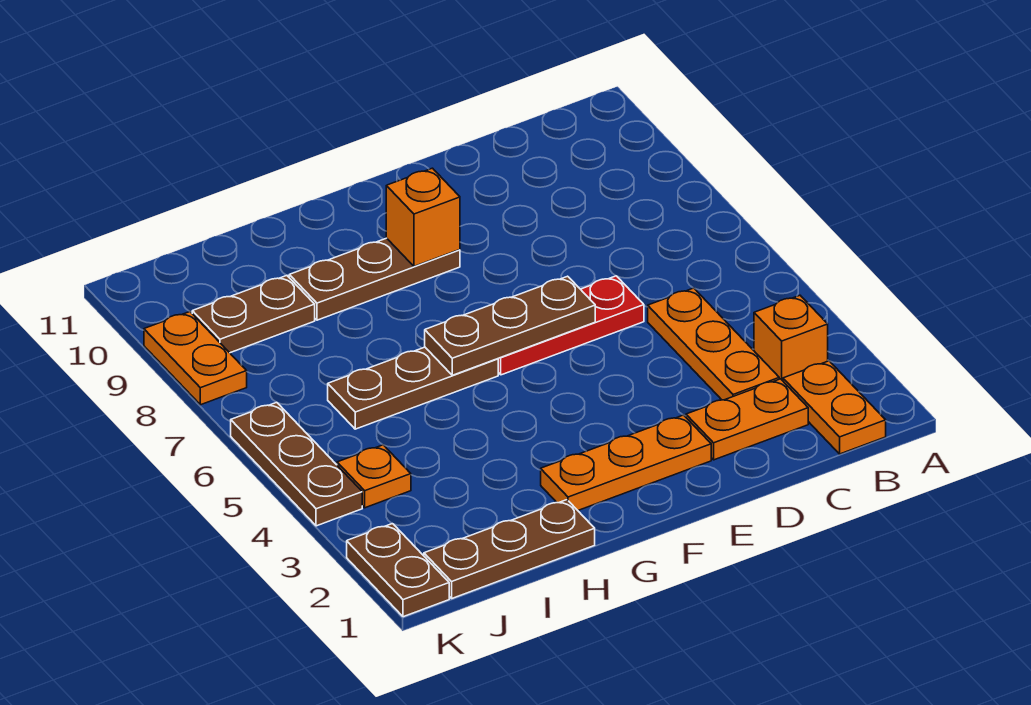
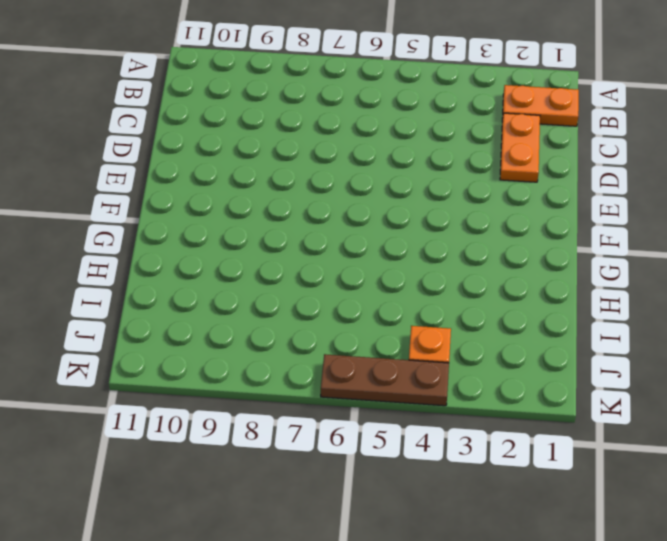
none -> orange 1x1 brick [754,295,828,381]
none -> orange 1x3 plate [648,288,779,400]
none -> red 1x3 plate [498,276,644,375]

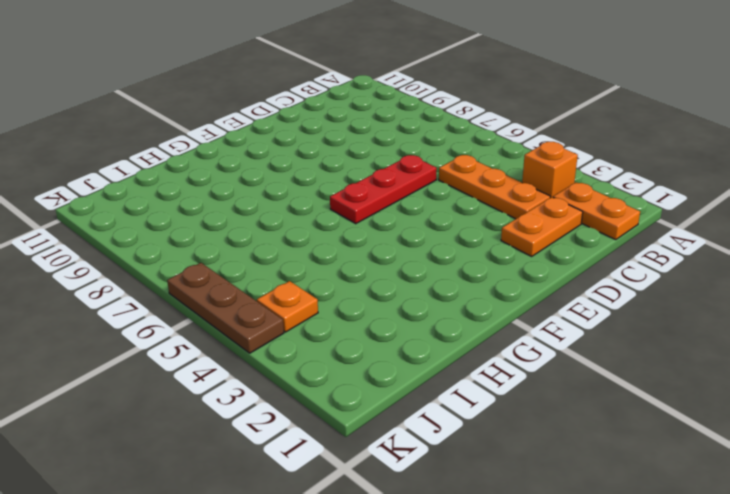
none -> orange 1x3 plate [541,415,711,510]
none -> brown 1x3 plate [289,238,460,320]
none -> brown 1x3 plate [328,347,498,429]

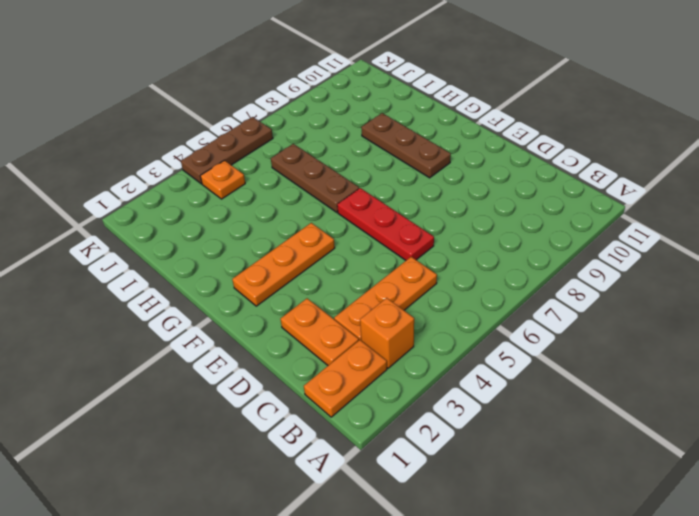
orange 1x3 plate [232,223,335,306] -> orange 1x3 plate turned to [541,415,711,510]
none -> brown 1x3 plate [424,500,595,598]
none -> brown 1x2 plate [192,275,315,353]
none -> brown 1x2 plate [347,524,449,617]

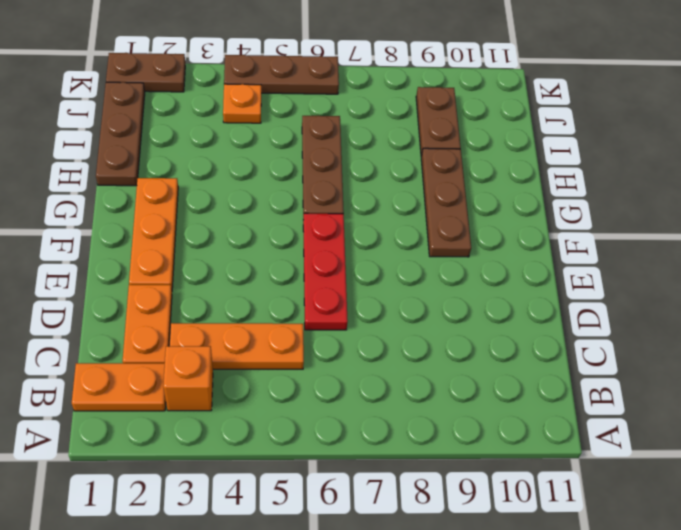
none -> orange 1x2 plate [144,312,247,405]
none -> brown 1x3 plate [425,276,595,375]
none -> orange 1x1 brick [386,168,460,266]

